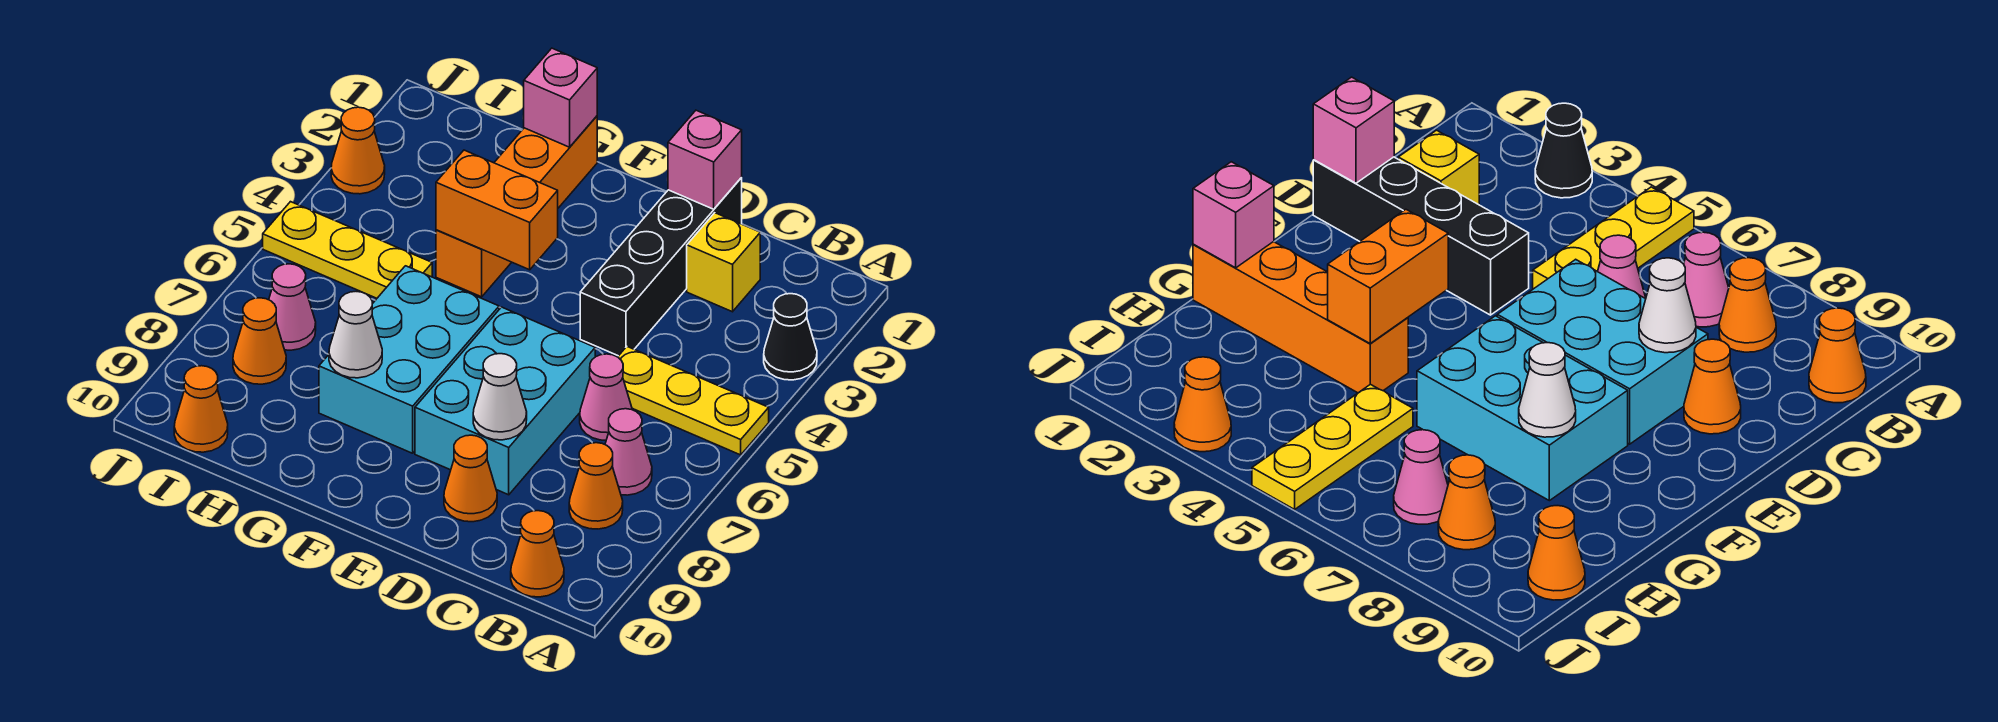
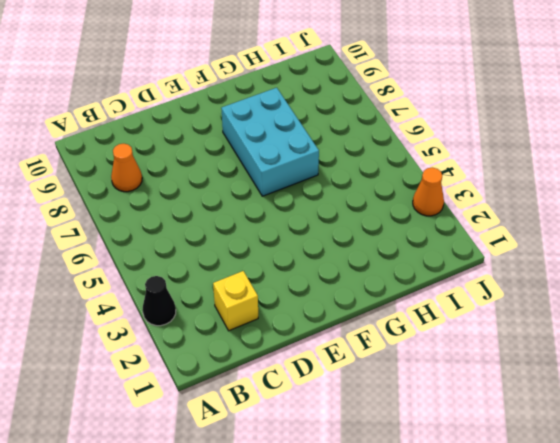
none -> yellow 1x3 plate [618,347,769,455]
none -> pink 1x1 cone [605,409,652,495]
none -> orange 1x1 cone [511,511,564,597]

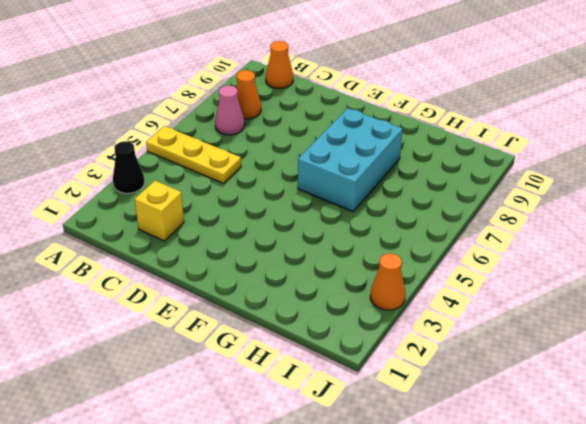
none -> pink 1x1 cone [580,354,632,440]
none -> black 1x4 brick [580,178,742,356]
none -> cyan 2x3 brick [415,307,595,495]

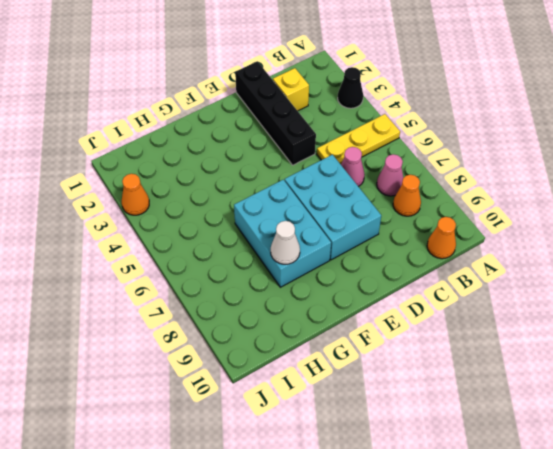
none -> orange 1x1 cone [444,435,497,522]
none -> orange 1x4 brick [436,116,597,297]
none -> yellow 1x3 plate [263,202,432,298]

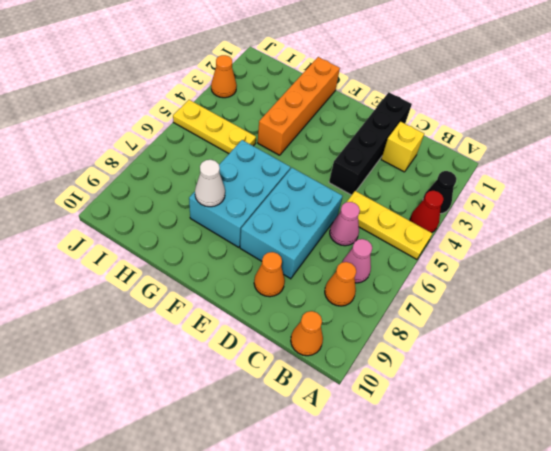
red 1x1 cone [410,191,444,233] -> none
none -> pink 1x1 cone [269,264,316,350]
none -> orange 1x1 cone [233,298,286,384]
none -> orange 1x1 cone [174,366,228,452]

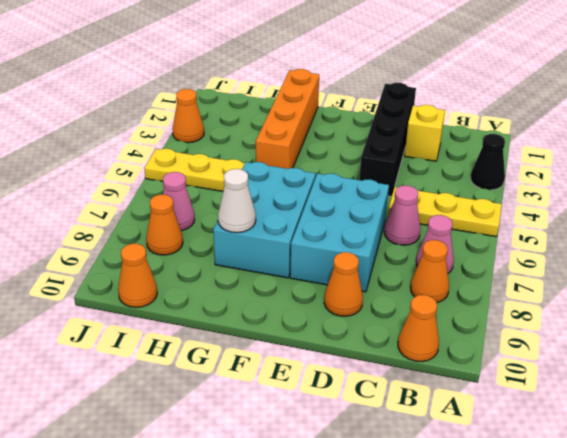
none -> pink 1x1 brick [668,110,742,209]
none -> white 1x1 cone [473,354,527,440]
none -> orange 1x2 brick [436,150,558,270]

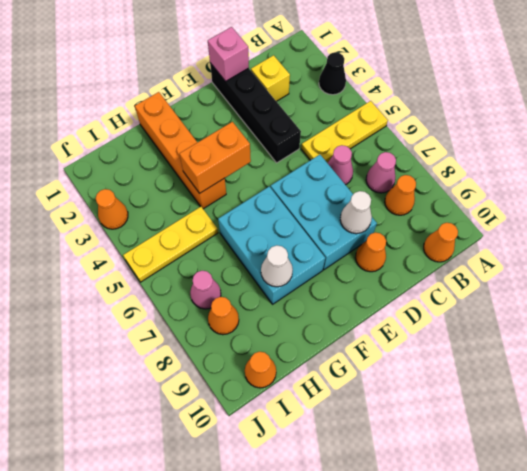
none -> pink 1x1 brick [524,48,597,147]

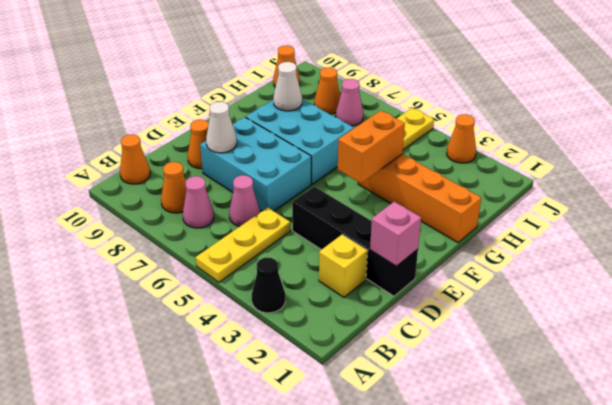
none -> pink 1x1 brick [524,48,597,147]

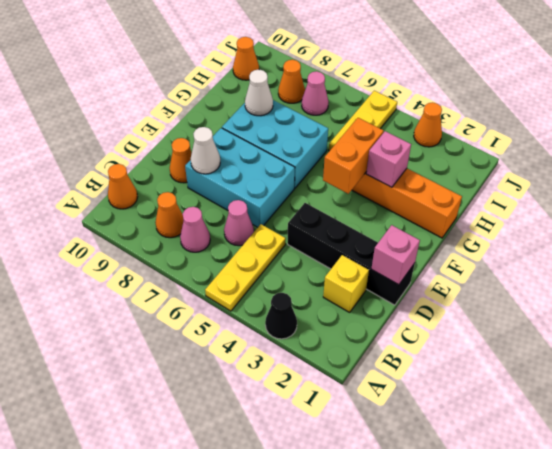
pink 1x1 brick [366,131,411,187] -> pink 1x1 brick moved to [524,48,597,147]

